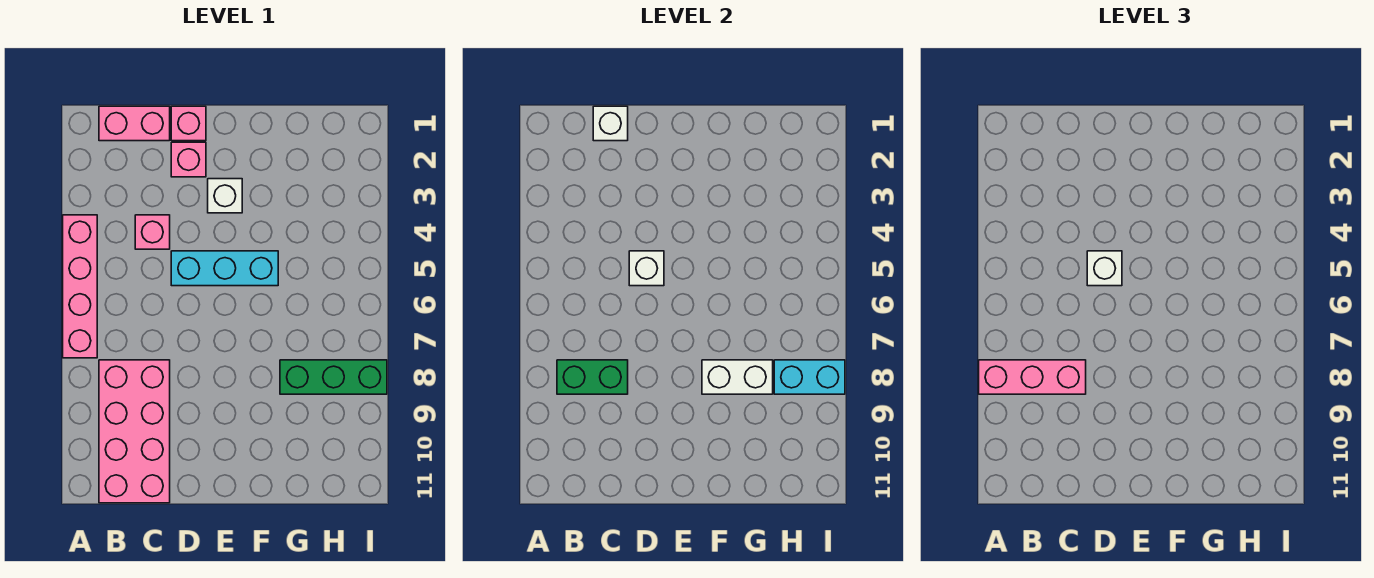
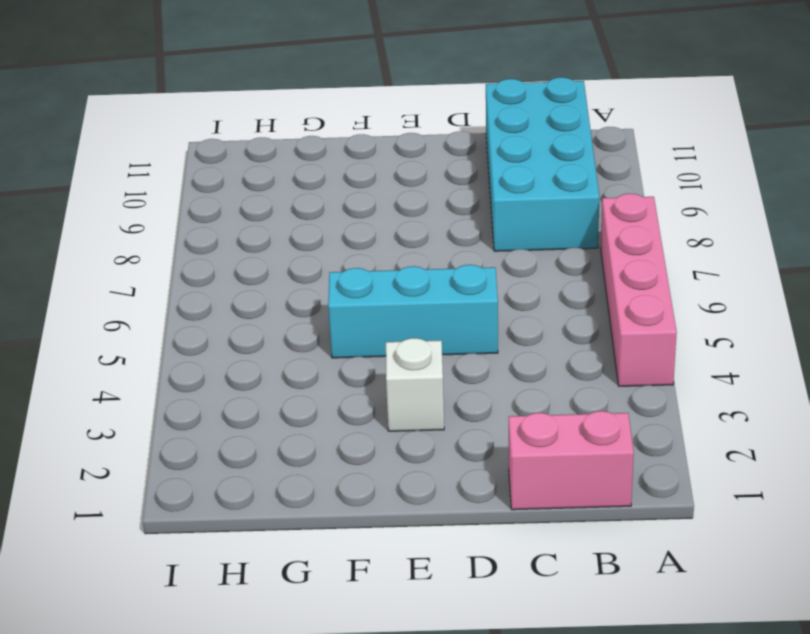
cyan 2x4 brick [486,77,599,251] -> pink 2x4 brick [99,360,170,503]
none -> pink 1x1 brick [135,215,170,249]
none -> pink 1x1 brick [171,106,206,141]
none -> pink 1x1 brick [171,142,206,177]

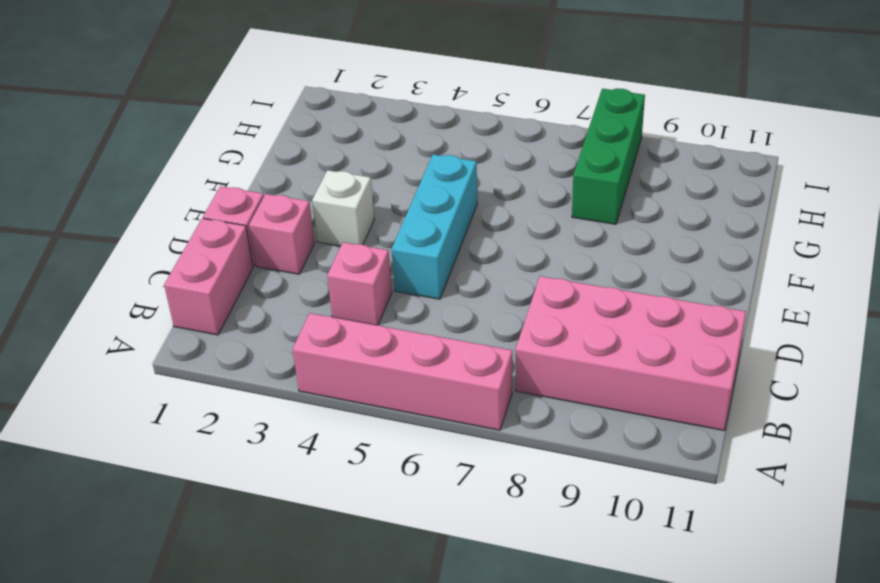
none -> green 1x2 brick [557,360,628,394]
none -> white 1x1 brick [593,106,628,141]
none -> white 1x1 brick [629,251,664,286]

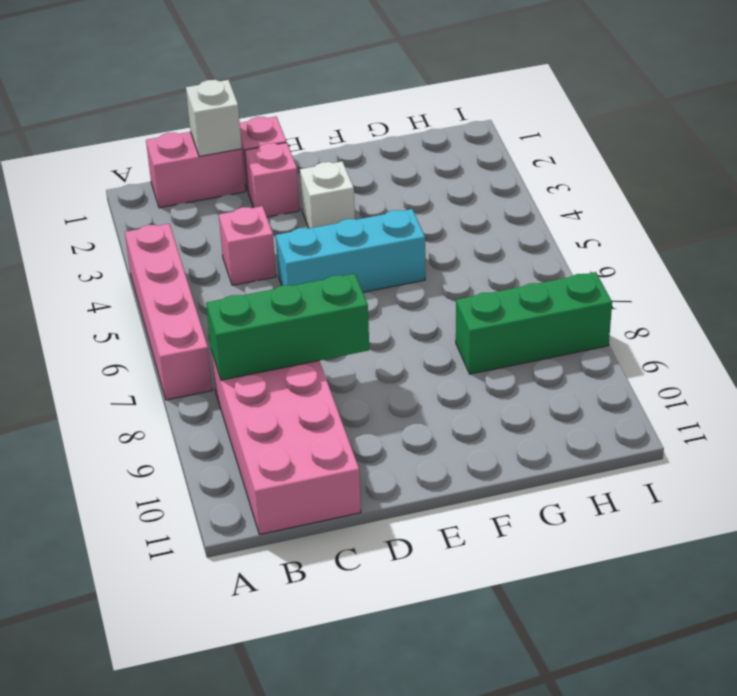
green 1x3 brick [206,274,369,380] -> green 1x2 brick [557,360,628,394]
none -> white 1x1 brick [629,251,664,286]
none -> white 1x2 brick [702,360,773,394]
none -> cyan 1x2 brick [774,360,845,394]

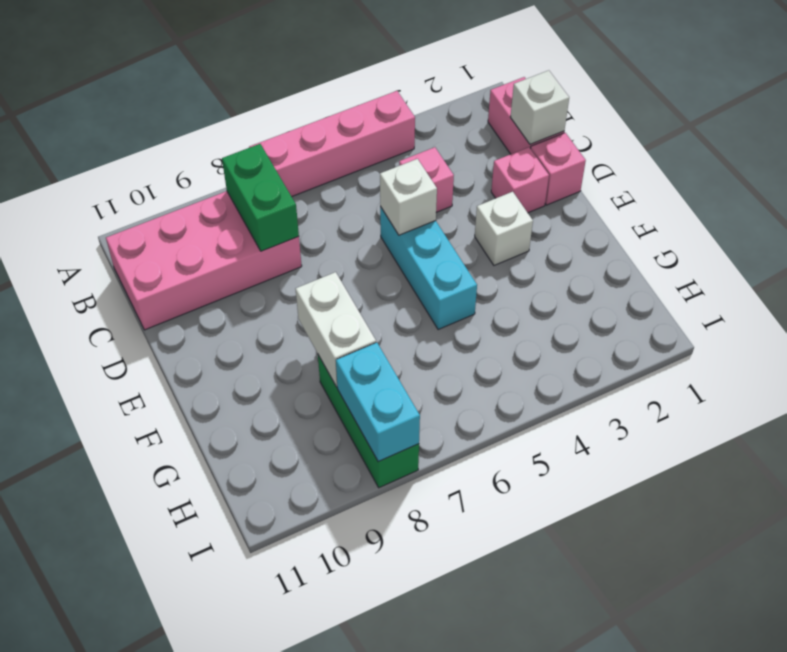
none -> pink 1x3 brick [979,360,1086,394]
none -> white 1x1 brick [1087,251,1122,286]

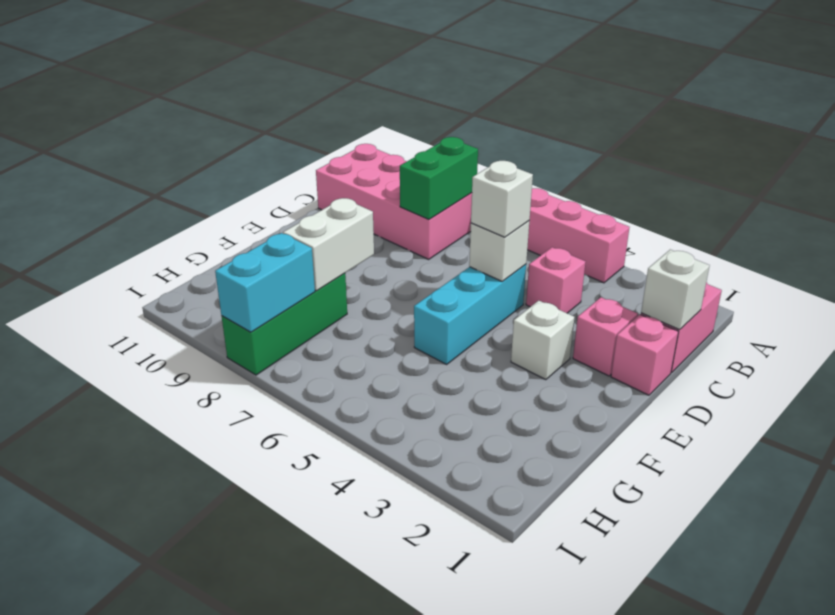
none -> pink 1x3 brick [979,360,1086,394]

